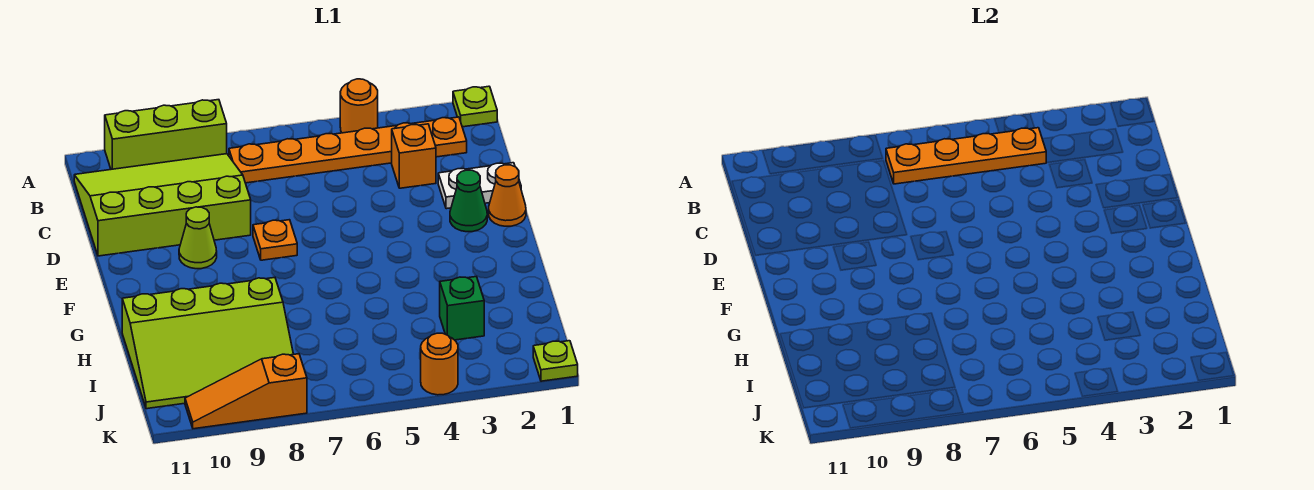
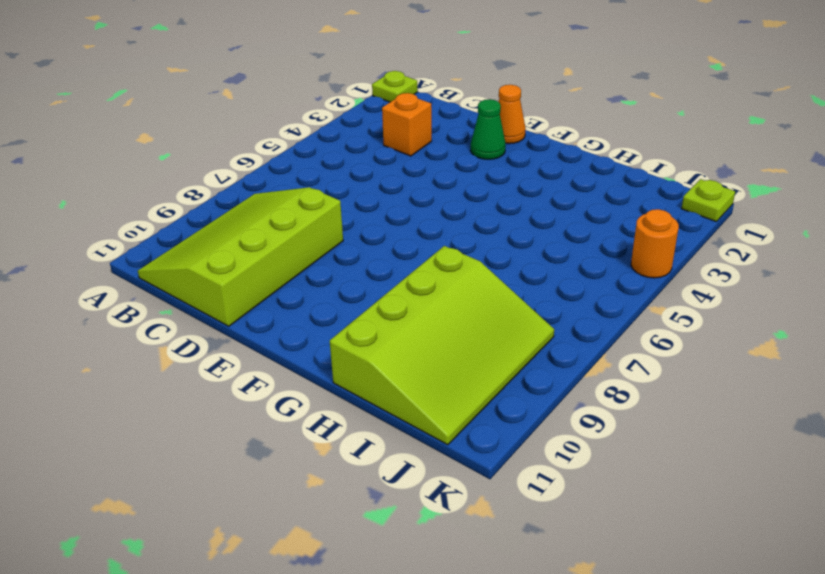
none -> orange 1x1 round brick [340,79,378,133]
none -> lime 1x3 brick [105,100,227,169]
none -> orange 1x6 plate [229,117,467,183]

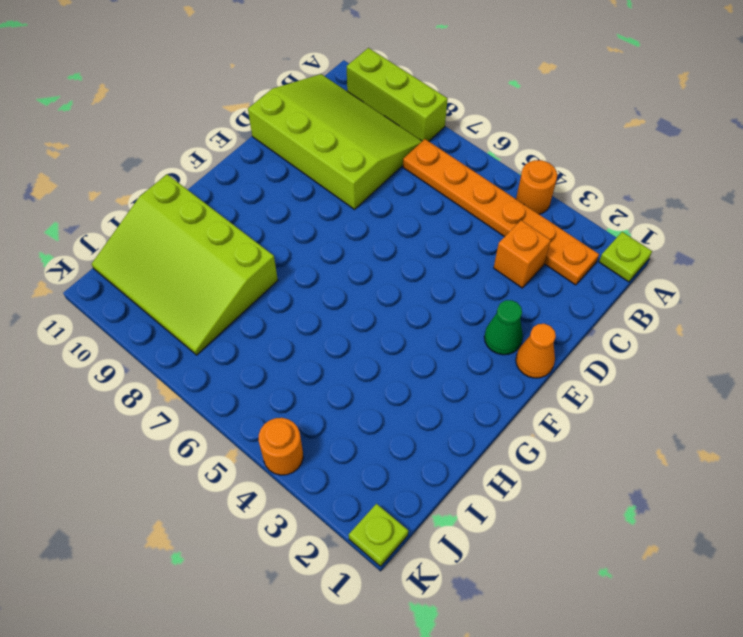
none -> white 1x2 plate [438,163,521,209]
none -> orange 1x1 plate [253,220,297,260]
none -> lime 1x1 cone [179,207,217,269]

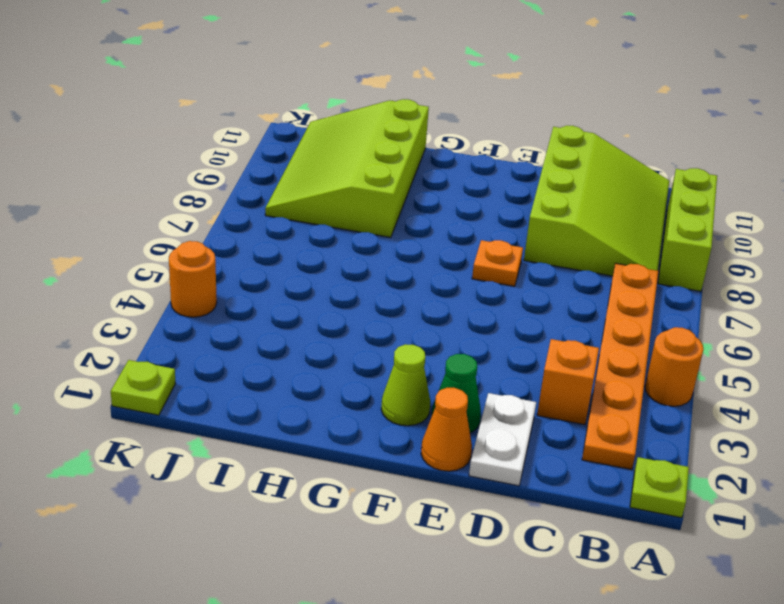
lime 1x1 cone [381,344,430,426] -> lime 1x1 cone moved to [179,207,217,269]
none -> green 1x1 brick [440,277,484,340]
none -> orange 1x3 slope [185,354,307,429]
none -> orange 1x4 plate [886,128,1046,184]

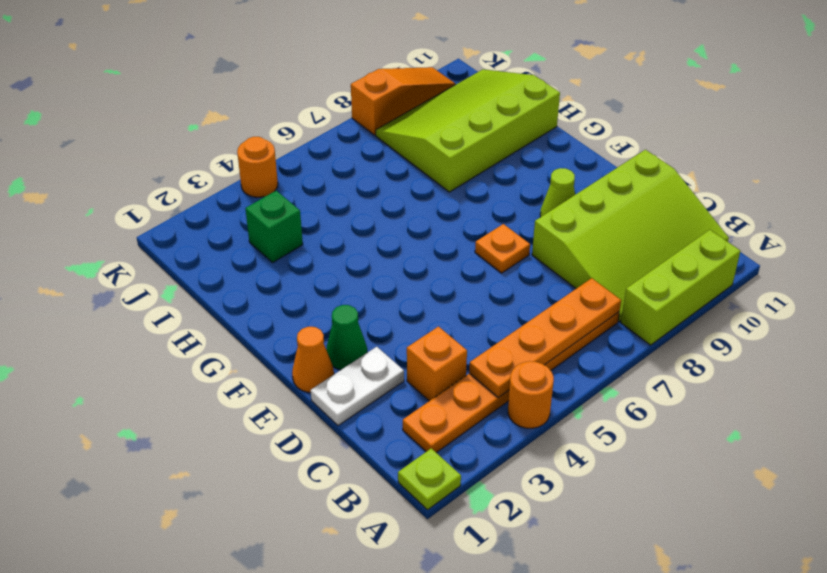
none -> lime 1x1 plate [533,341,578,381]

